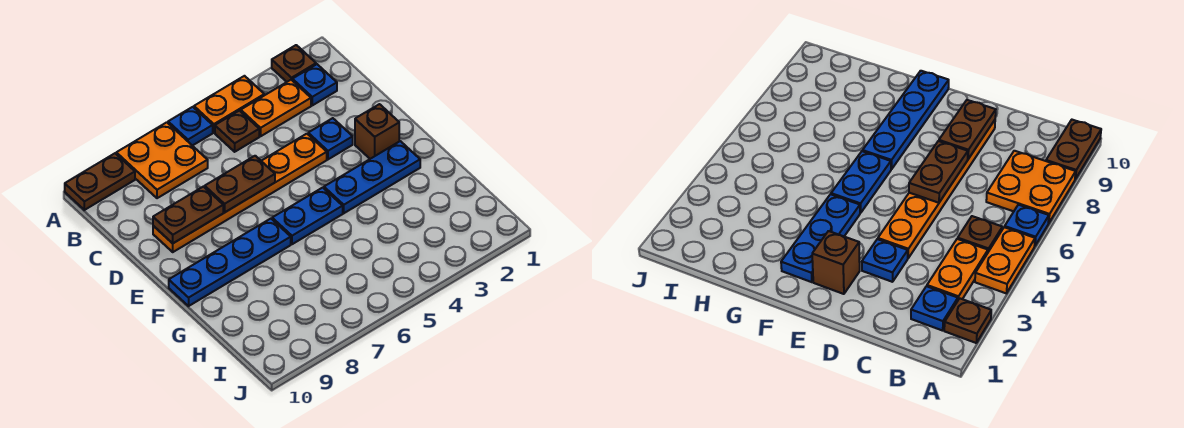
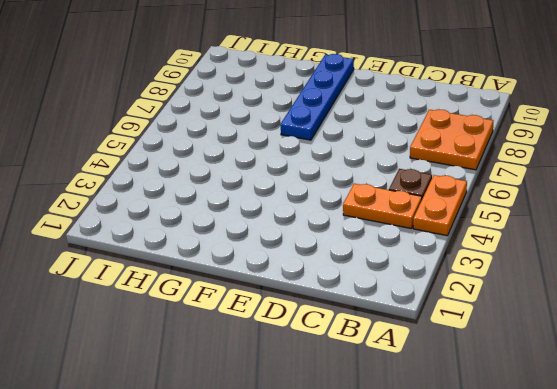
orange 1x2 plate [343,184,422,229] -> orange 1x2 plate turned to [241,80,311,136]
none -> brown 1x1 plate [272,45,316,82]
none -> blue 1x1 plate [168,107,213,146]
none -> brown 1x2 plate [65,153,135,210]

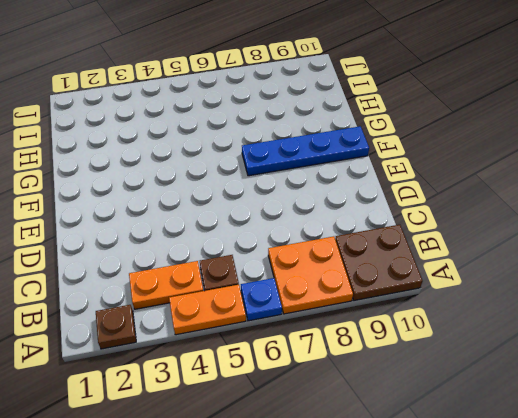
brown 2x2 plate [335,225,423,301] -> brown 1x2 plate [65,153,135,210]
none -> blue 1x1 plate [292,64,337,105]
none -> blue 1x1 plate [308,118,353,159]
none -> orange 1x6 plate [153,134,327,252]

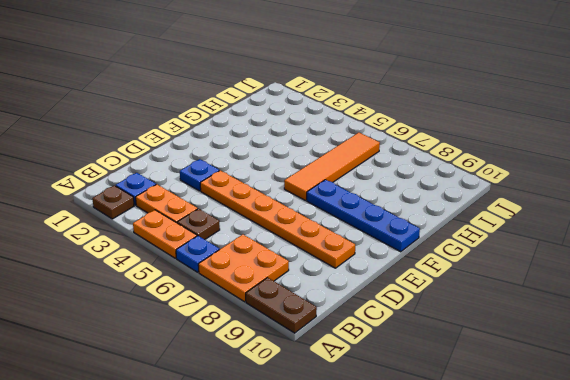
orange 1x4 tile [284,133,380,201] -> blue 1x2 plate [272,188,343,244]
none -> brown 1x1 brick [355,104,399,159]
none -> blue 1x3 plate [324,141,420,213]
none -> brown 1x2 plate [205,156,275,212]

